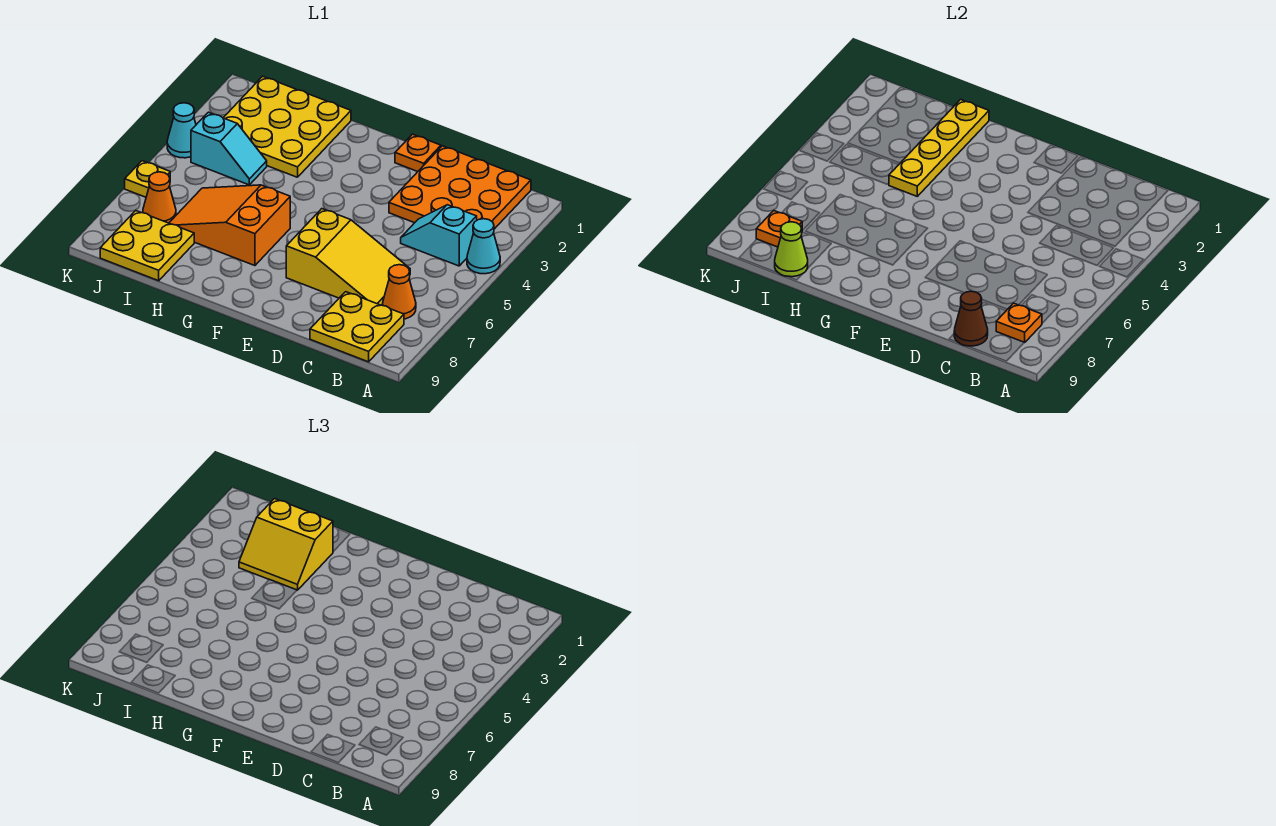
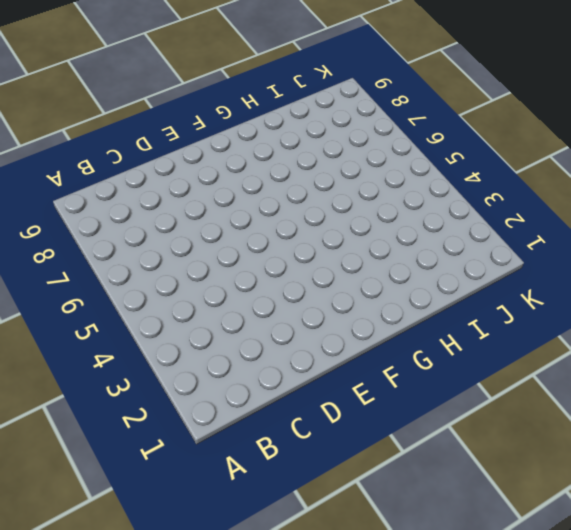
none -> cyan 1x1 cone [467,219,500,274]
none -> orange 3x3 plate [389,146,531,229]
none -> cyan 1x2 slope [401,205,477,266]

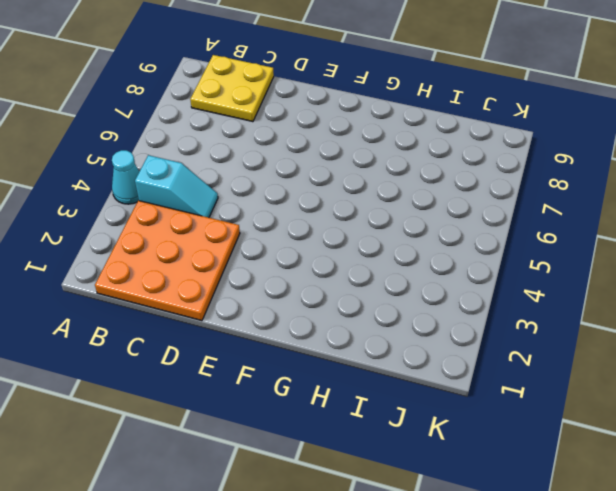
none -> orange 1x1 cone [383,265,416,319]
none -> yellow 2x3 slope [286,209,410,305]
none -> orange 1x1 plate [395,134,441,172]

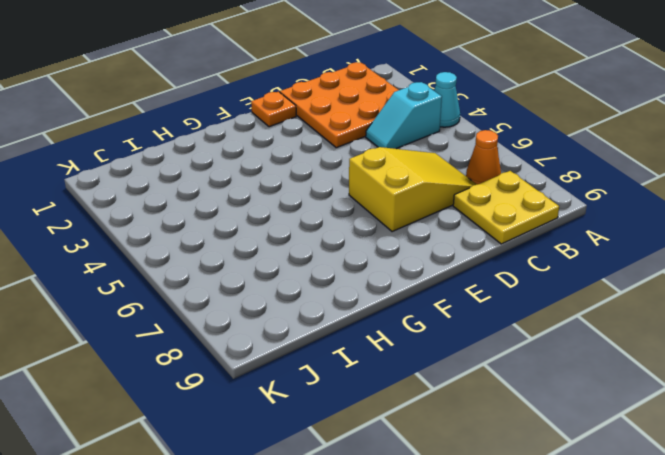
none -> orange 2x3 slope [169,185,290,266]
none -> yellow 3x3 plate [224,76,351,177]
none -> cyan 1x2 slope [191,112,267,185]

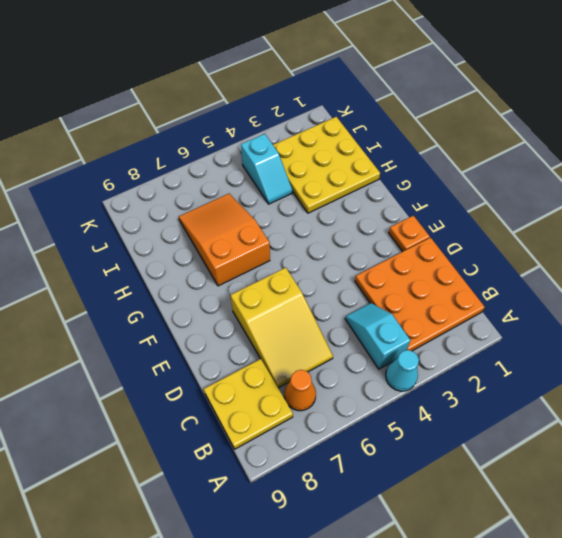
none -> yellow 2x2 plate [100,211,194,281]
none -> orange 1x1 cone [143,172,176,223]
none -> cyan 1x1 cone [167,103,196,158]

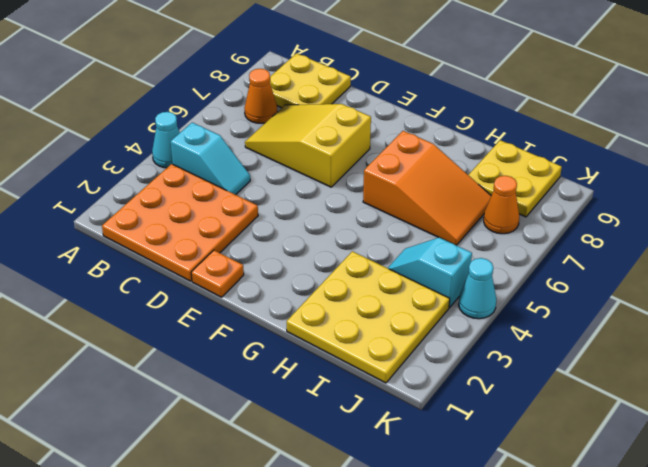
none -> yellow 1x1 plate [125,161,170,197]
none -> orange 1x1 plate [996,303,1042,343]
none -> brown 1x1 cone [954,291,988,346]

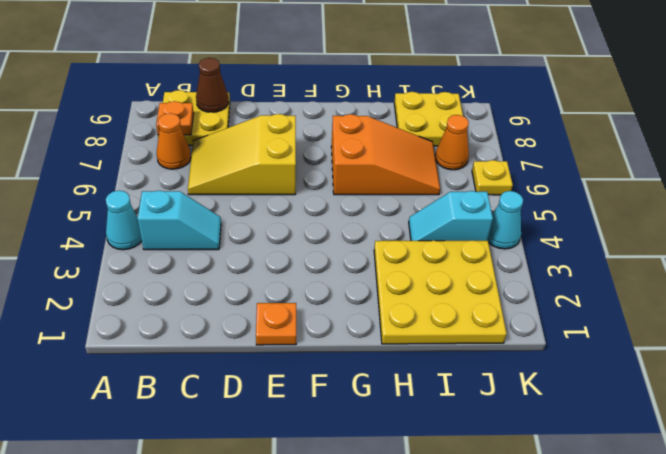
none -> orange 3x3 plate [389,146,531,229]
none -> yellow 1x4 plate [889,100,989,196]
none -> lime 1x1 cone [775,222,808,277]

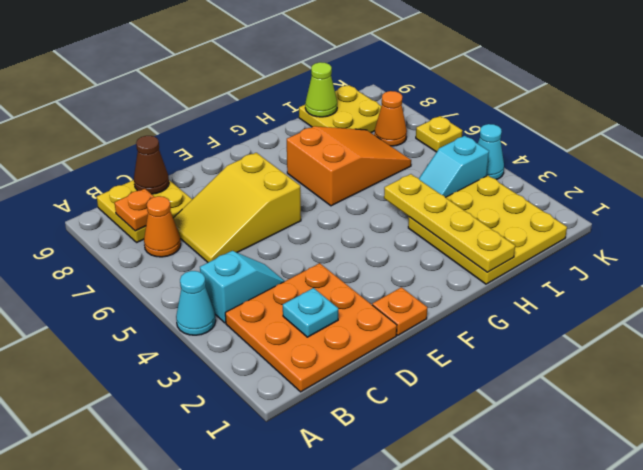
cyan 1x1 plate [283,288,338,337] -> none
none -> orange 1x1 plate [756,211,802,247]
none -> yellow 2x2 slope [239,499,333,590]

